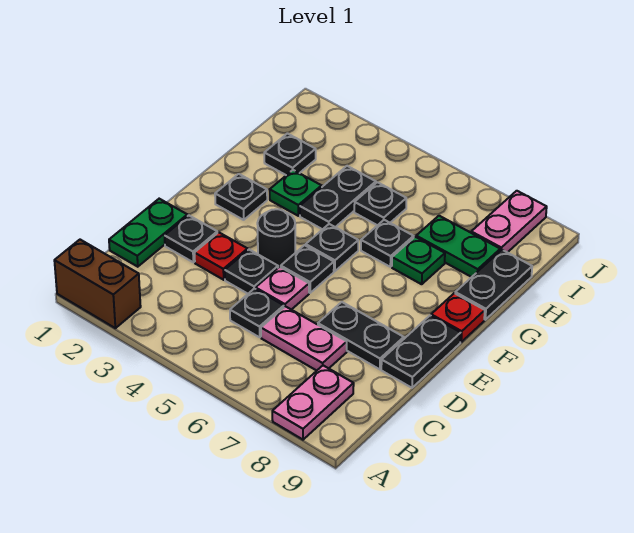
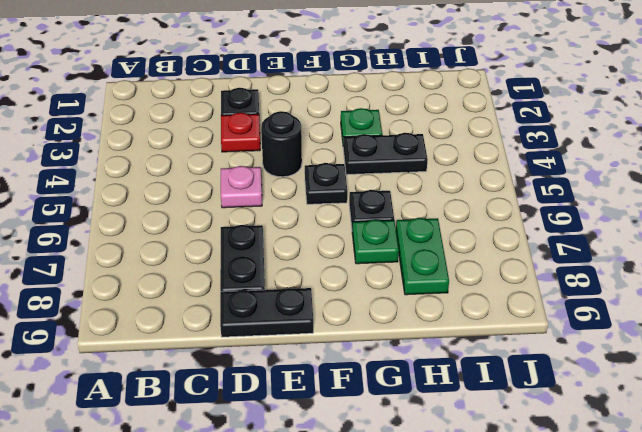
none -> brown 1x2 brick [54,240,141,328]
none -> pink 1x2 plate [272,365,354,440]
none -> green 1x2 plate [109,199,187,267]

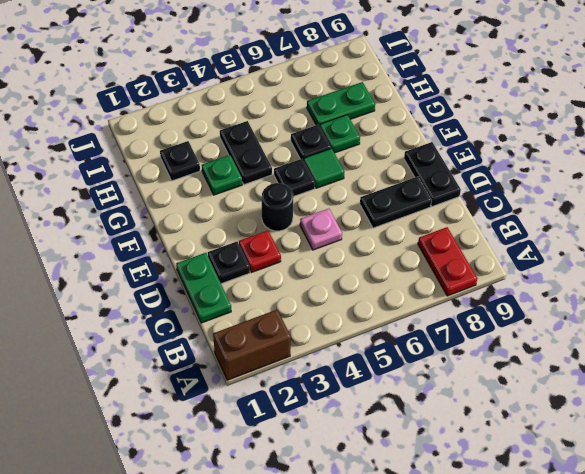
red 1x2 plate [418,227,477,296] -> pink 1x2 plate [272,365,354,440]
green 1x1 tile [304,148,344,188] -> none
none -> black 1x1 plate [230,289,284,337]
none -> pink 1x2 plate [261,306,347,371]
none -> black 1x1 plate [225,250,278,294]

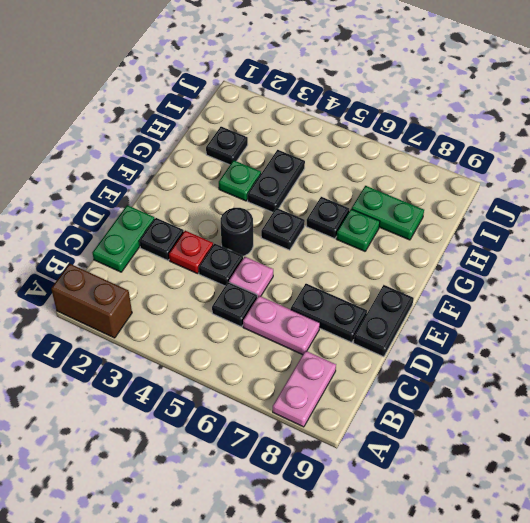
none -> black 1x1 plate [281,245,334,293]
none -> black 1x1 plate [215,174,267,220]
none -> red 1x1 plate [431,293,485,342]

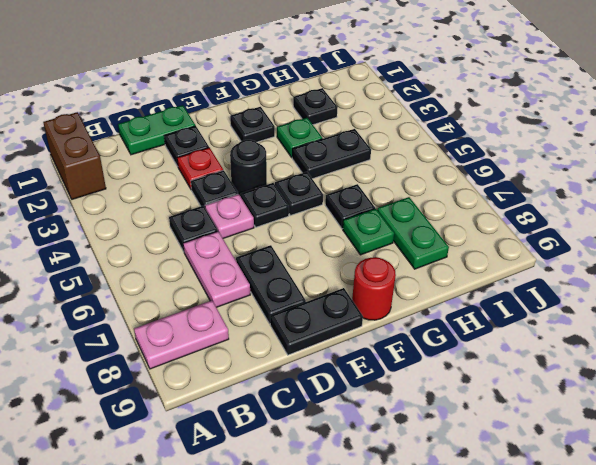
red 1x1 round brick [352,257,396,320] -> red 1x1 plate [431,293,485,342]
none -> black 1x2 plate [455,250,532,320]
none -> black 1x1 plate [354,182,406,225]
none -> pink 1x2 plate [471,191,547,253]

